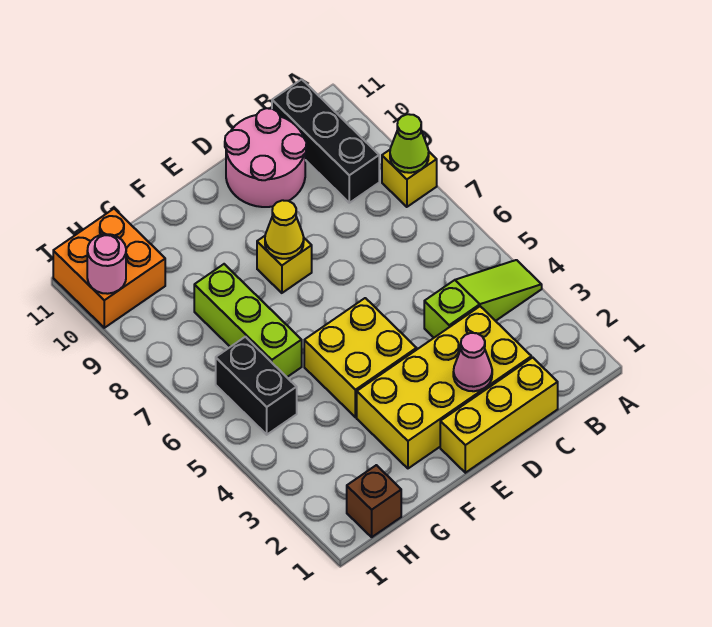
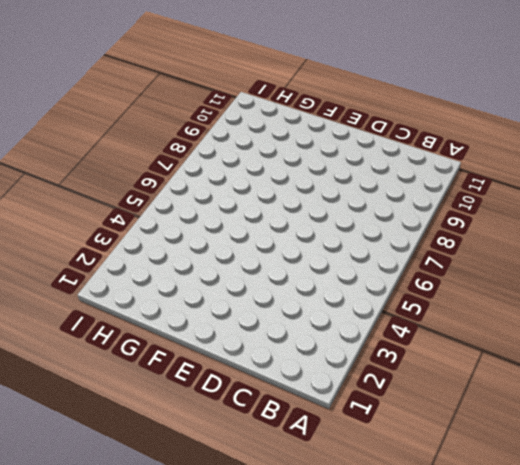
none -> lime 1x3 slope [424,260,542,338]
none -> yellow 1x1 brick [382,150,437,207]
none -> black 1x3 brick [272,79,379,203]

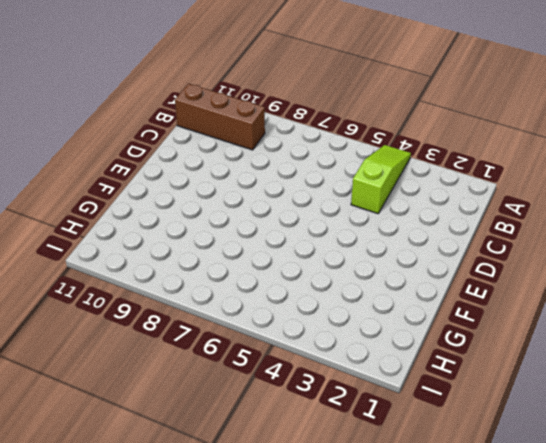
brown 1x3 brick [175,84,265,150] -> black 1x3 brick [272,79,379,203]
none -> yellow 1x1 brick [382,150,437,207]
none -> yellow 1x3 brick [440,357,558,473]
none -> yellow 2x4 brick [357,306,531,468]

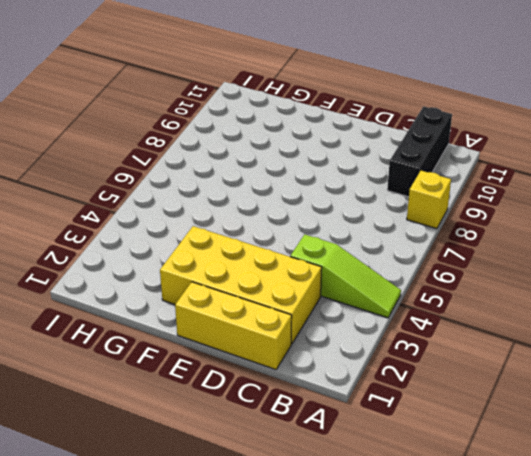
none -> pink 2x2 round brick [225,108,306,207]
none -> yellow 2x2 brick [304,298,417,417]
none -> yellow 1x1 brick [257,236,312,293]

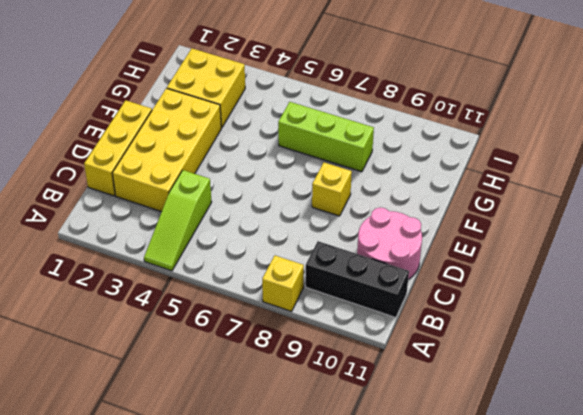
yellow 2x2 brick [167,48,245,128] -> yellow 2x2 brick moved to [304,298,417,417]
none -> brown 1x1 brick [347,465,401,537]
none -> black 1x2 brick [216,337,297,435]
none -> orange 2x2 brick [53,209,165,328]

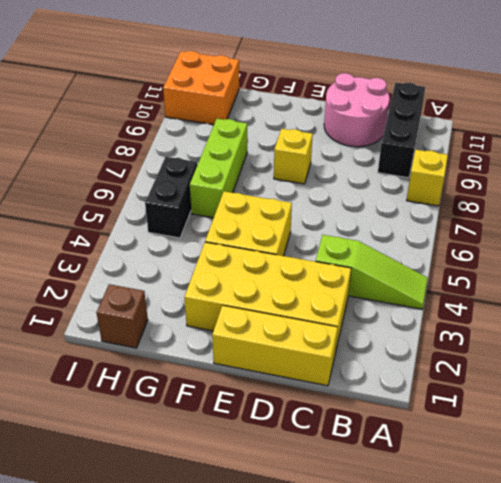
none -> lime 1x1 cone [390,114,429,173]
none -> pink 1x1 cone [453,333,492,391]
none -> yellow 1x1 cone [265,200,304,259]

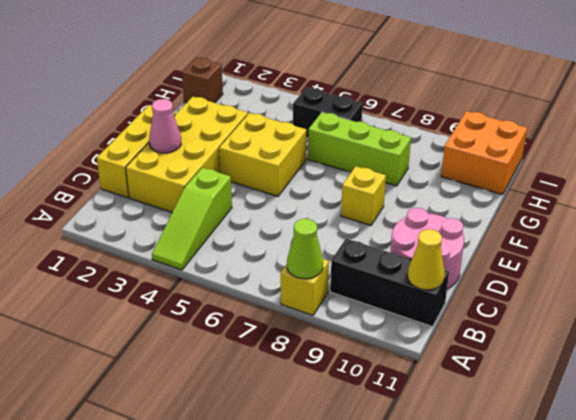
yellow 1x1 cone [407,229,445,290] -> yellow 1x1 cone moved to [265,200,304,259]
none -> pink 1x1 round brick [87,234,126,294]

